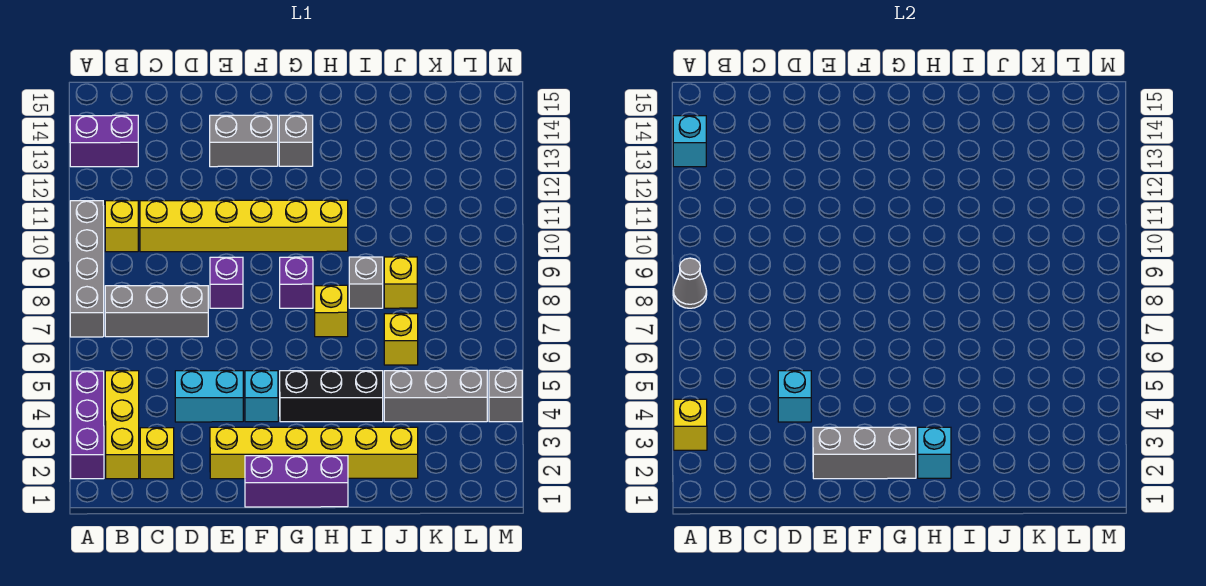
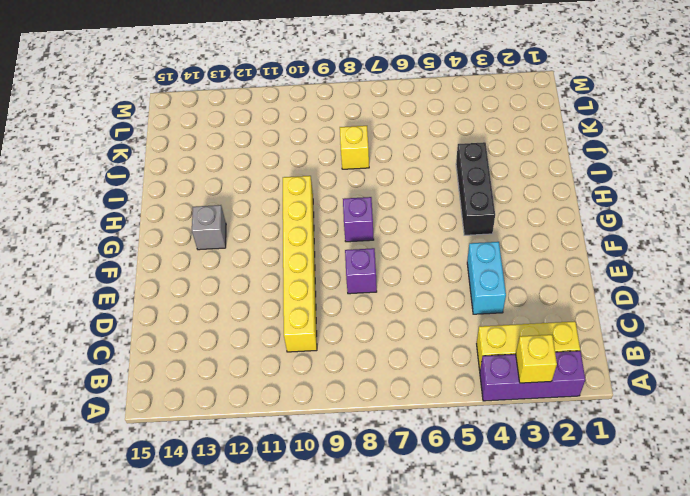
none -> grey 1x4 brick [70,201,104,337]
none -> purple 1x2 brick [70,115,138,167]
none -> grey 1x3 brick [105,286,208,337]

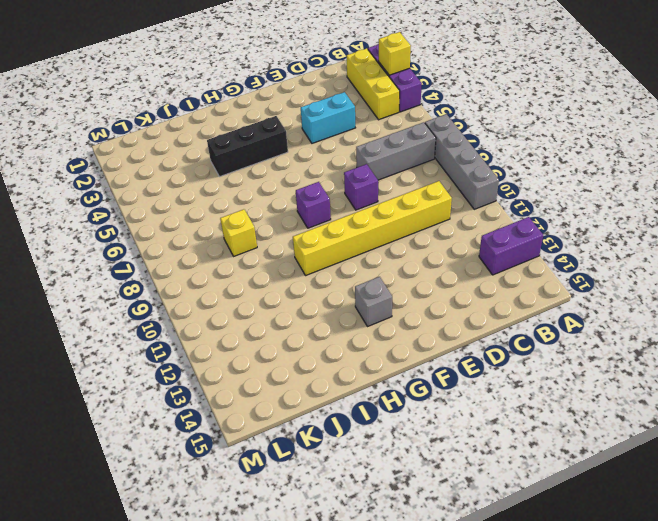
none -> yellow 1x1 brick [105,201,138,252]
none -> yellow 1x1 brick [140,428,174,479]
none -> yellow 1x6 brick [210,427,418,479]

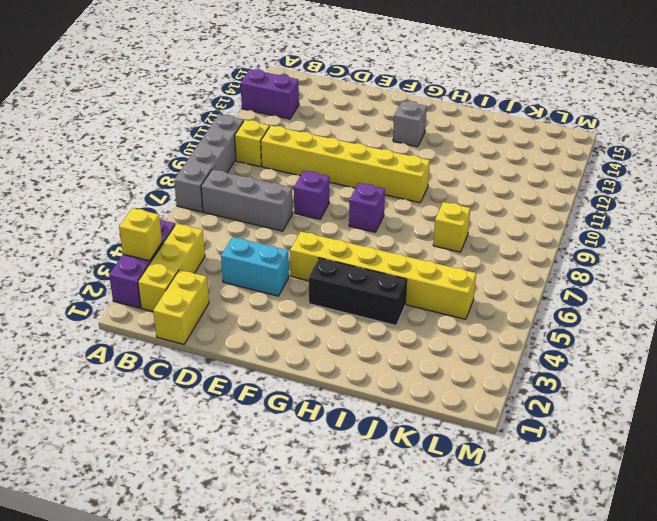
yellow 1x2 brick [153,270,209,344] -> yellow 1x1 brick [140,428,174,479]
yellow 1x6 brick [290,231,476,319] -> yellow 1x6 brick moved to [210,427,418,479]
none -> grey 1x2 brick [210,115,278,167]
none -> purple 1x3 brick [245,456,348,507]
none -> cyan 1x1 brick [245,371,278,422]

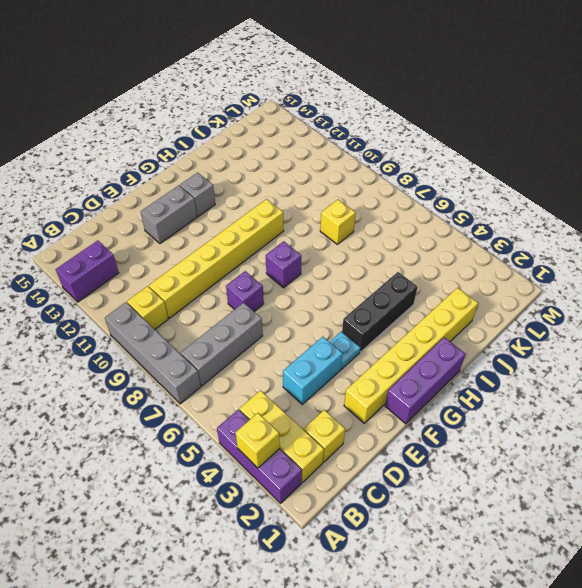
cyan 1x1 plate [330,332,360,369] -> cyan 1x1 brick [245,371,278,422]
none -> yellow 1x1 brick [315,285,348,337]
none -> grey 1x1 brick [349,257,383,308]
none -> grey 1x3 brick [384,370,487,422]

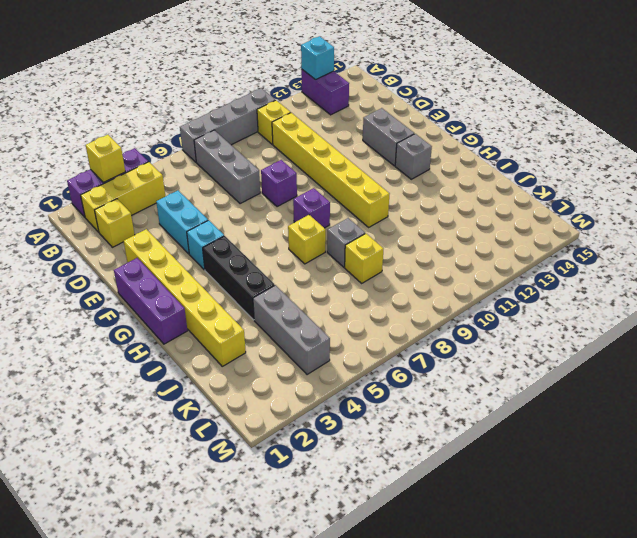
none -> yellow 1x1 brick [384,314,418,365]
none -> grey 1x1 brick [489,370,522,422]
none -> grey 1x1 cone [673,258,707,308]

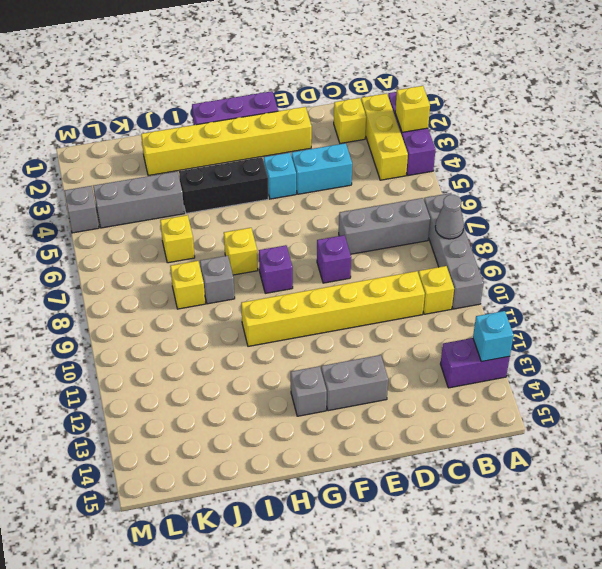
none -> cyan 1x1 brick [778,371,811,422]
none -> grey 1x3 brick [813,427,916,479]
none -> cyan 1x1 brick [918,427,951,478]

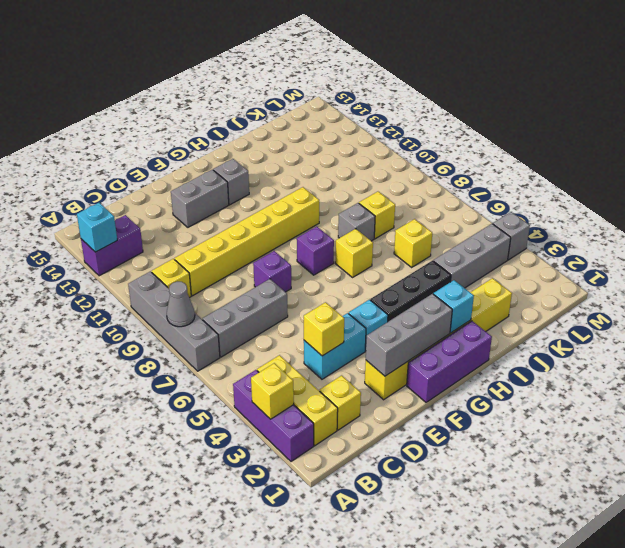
yellow 1x1 brick [304,302,344,356] -> cyan 1x1 brick [778,371,811,422]

